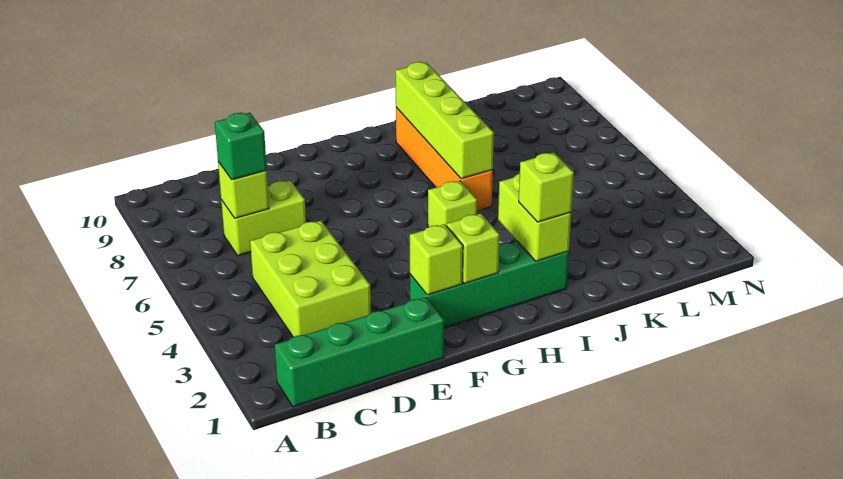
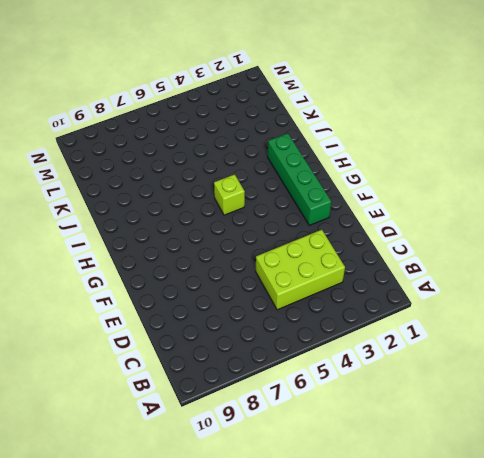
none -> green 1x4 brick [275,297,444,407]
none -> lime 1x2 brick [221,181,306,256]
none -> orange 1x4 brick [396,107,493,211]

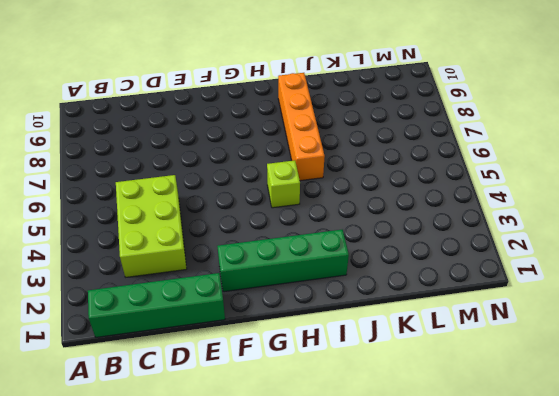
none -> lime 1x2 brick [221,181,306,256]
none -> lime 1x1 brick [218,162,269,218]
none -> lime 1x1 brick [410,224,463,295]

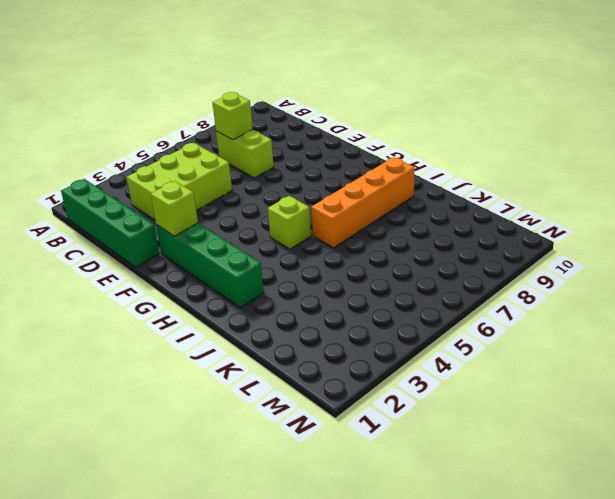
none -> lime 1x1 brick [447,214,500,284]
none -> lime 1x2 brick [498,173,571,261]
none -> lime 1x4 brick [396,62,494,179]

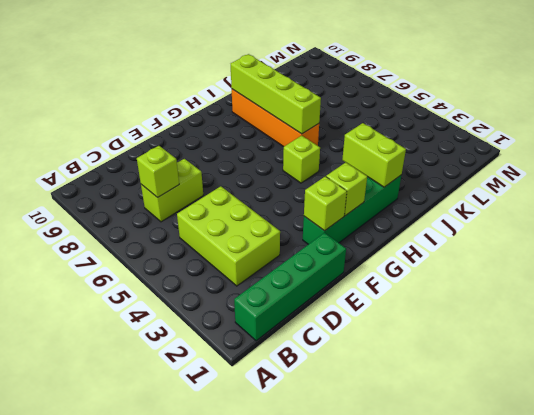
none -> green 1x1 brick [215,113,267,180]
none -> lime 1x1 brick [519,153,574,222]

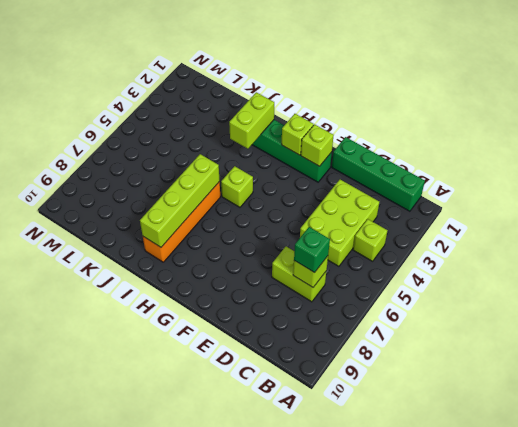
lime 1x1 brick [353,219,388,261] -> lime 1x1 brick moved to [519,153,574,222]

